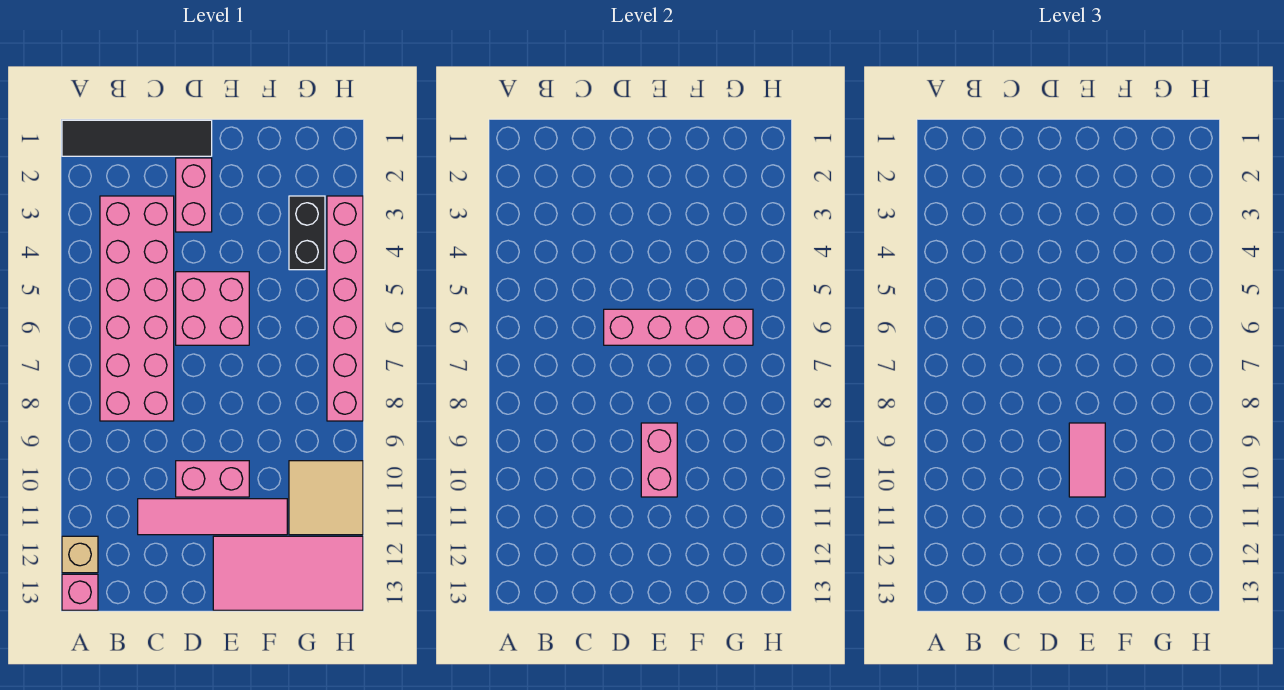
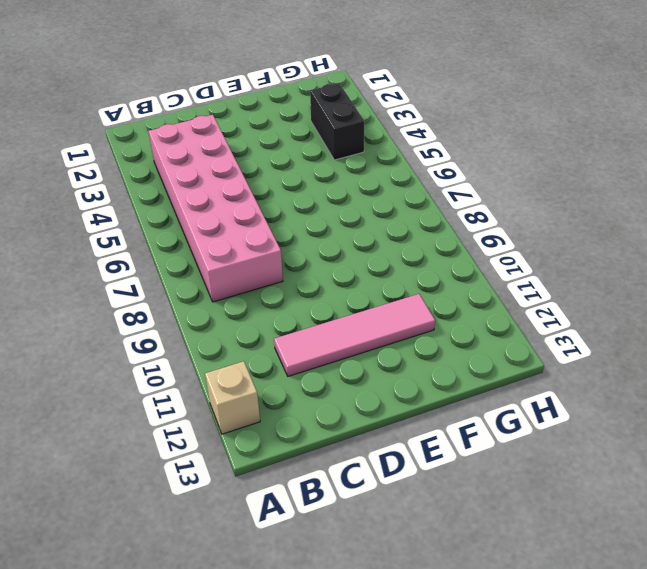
none -> black 1x4 tile [62,120,212,156]
none -> pink 1x1 brick [62,574,98,610]
none -> pink 1x2 brick [176,158,212,232]

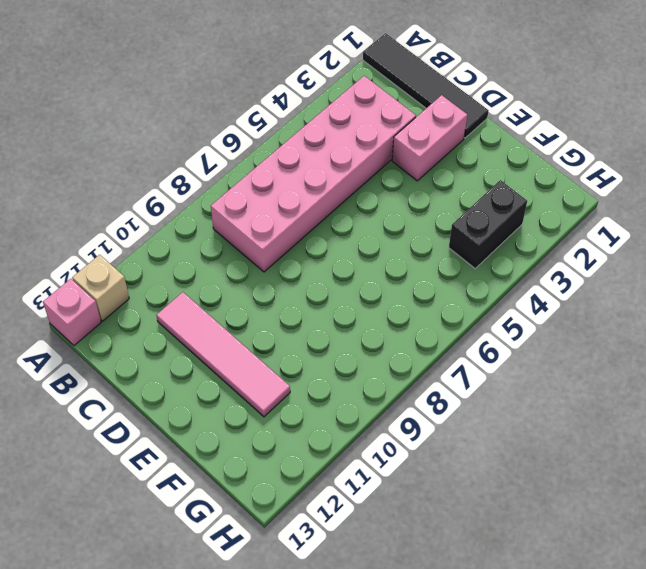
none -> pink 2x2 brick [176,272,249,345]
none -> pink 1x2 brick [176,461,249,497]
none -> pink 2x4 tile [213,536,363,610]

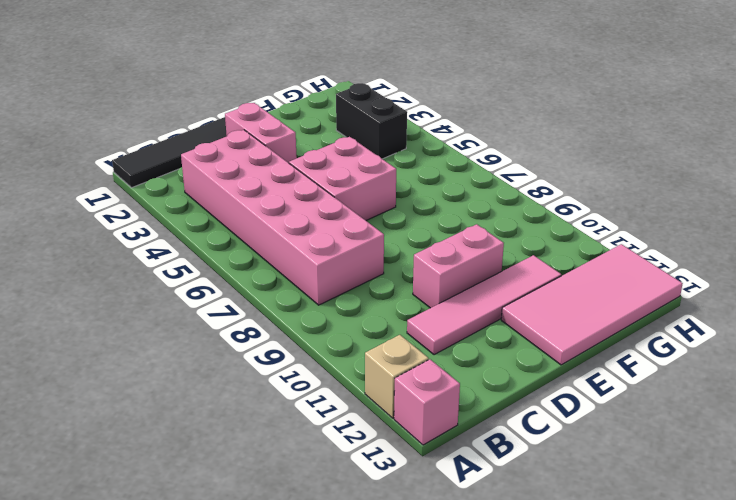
none -> tan 2x2 tile [289,461,363,535]
none -> pink 1x6 brick [327,196,363,421]
none -> pink 1x4 brick [604,309,753,345]

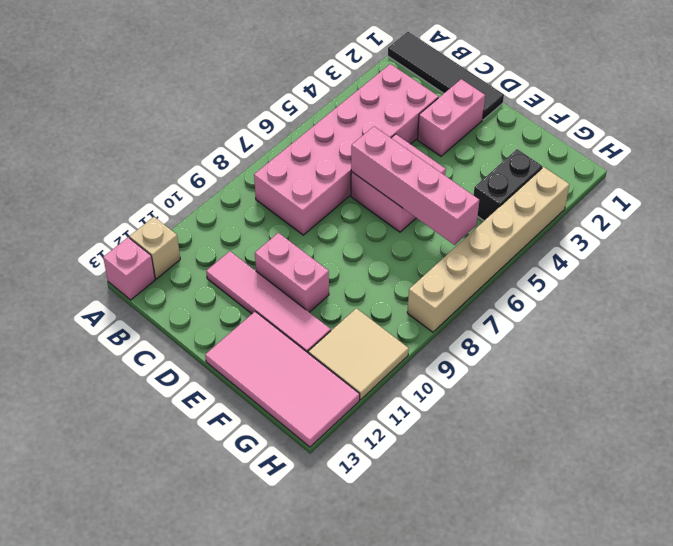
tan 1x6 brick [407,167,569,332] -> pink 1x6 brick [327,196,363,421]
none -> pink 1x2 brick [641,423,677,497]
none -> pink 1x2 tile [1069,423,1105,497]

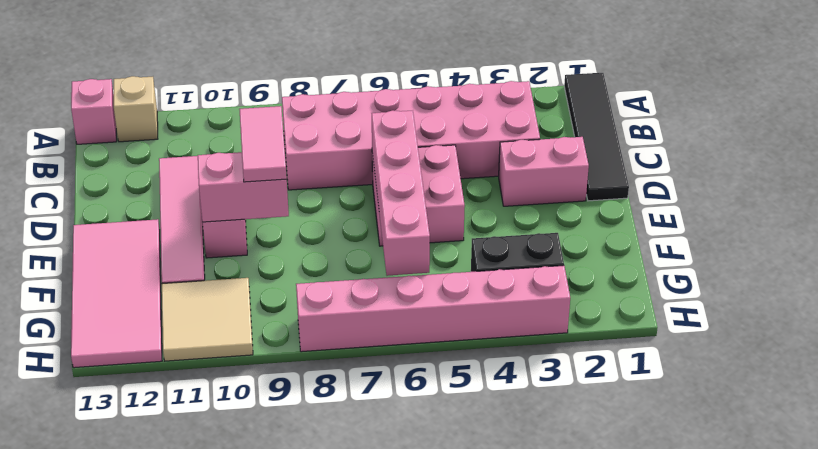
pink 1x2 tile [239,106,287,182] -> pink 1x2 tile turned to [1069,423,1105,497]

